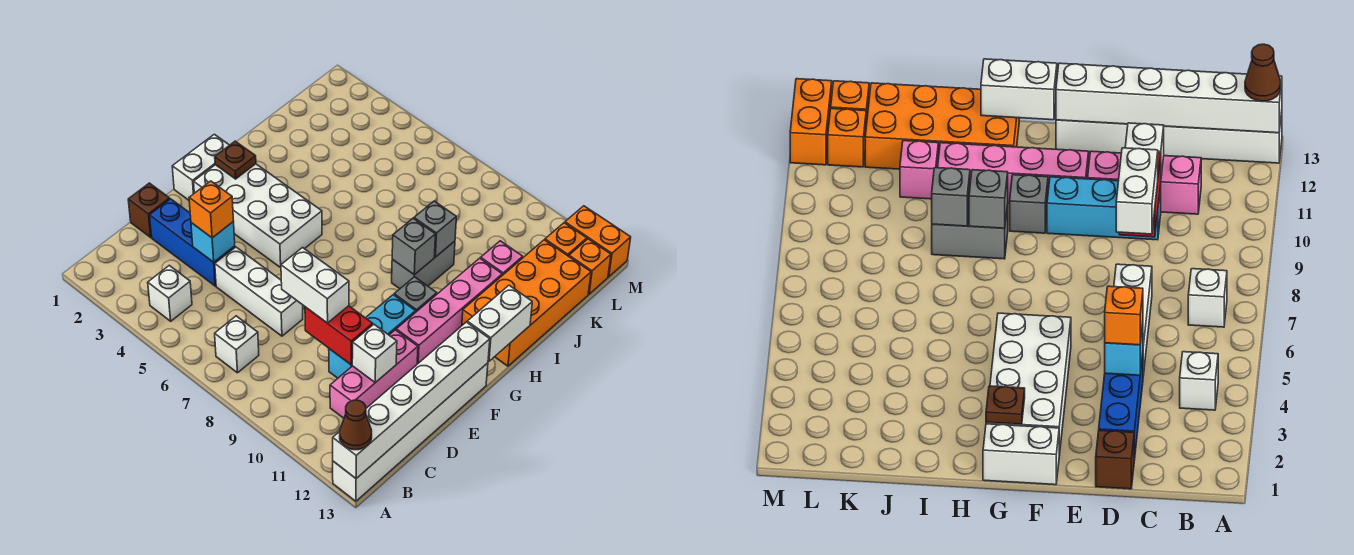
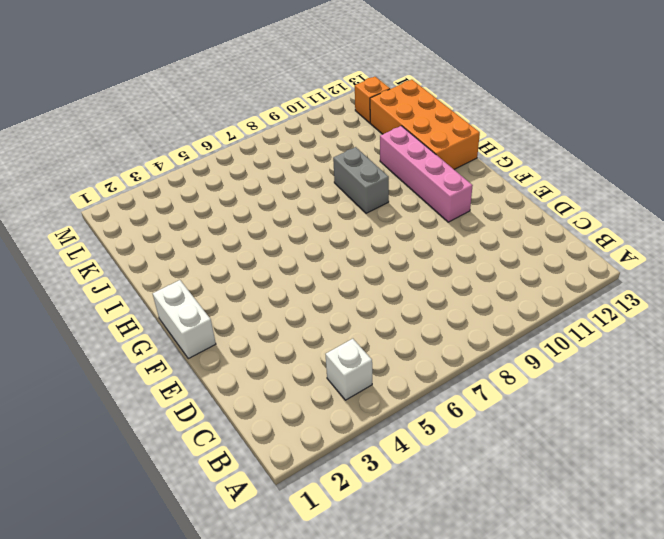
none -> white 1x6 brick [333,363,488,501]
none -> white 1x1 brick [215,316,259,373]
none -> pink 1x3 brick [330,330,418,418]

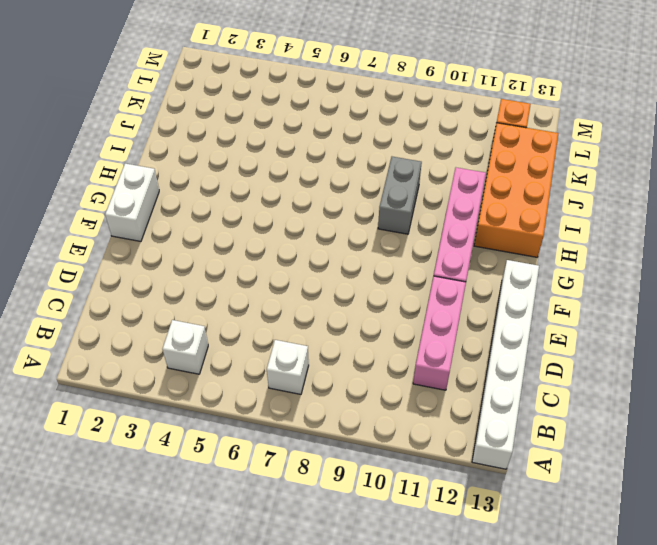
none -> brown 1x1 brick [128,183,170,237]
none -> blue 1x3 brick [150,199,235,286]
none -> white 1x3 brick [215,247,303,336]

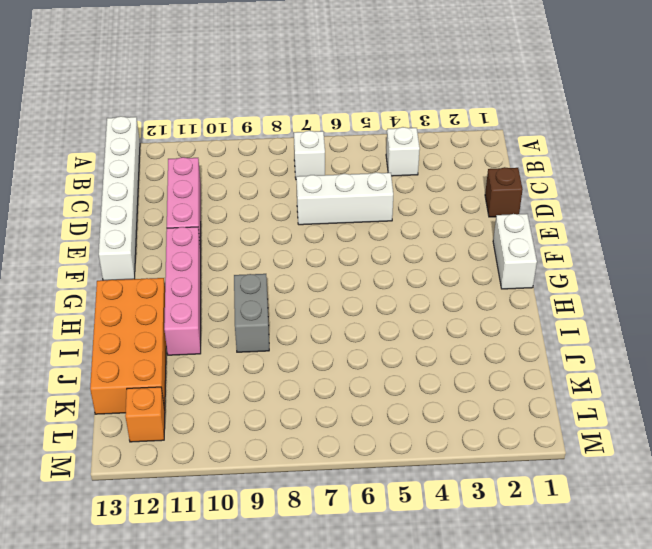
none -> blue 1x3 brick [150,199,235,286]
none -> cyan 1x3 brick [329,295,416,378]
none -> white 2x4 brick [194,164,322,267]

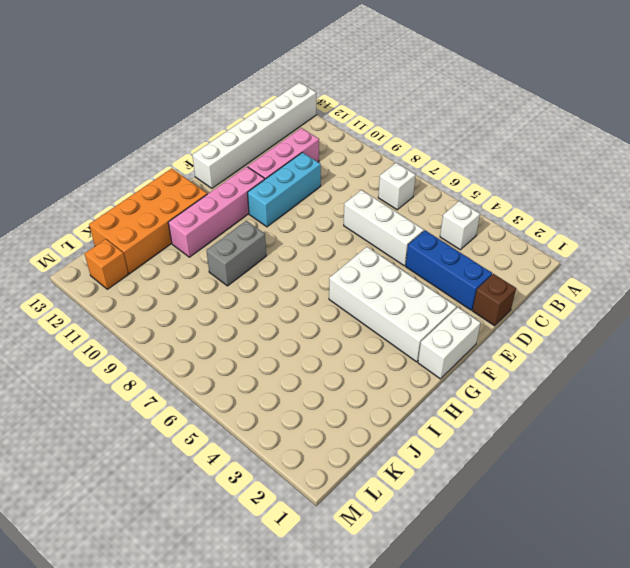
none -> grey 1x1 brick [394,277,437,312]
none -> pink 1x1 brick [481,241,523,275]
none -> orange 1x1 brick [569,239,611,294]

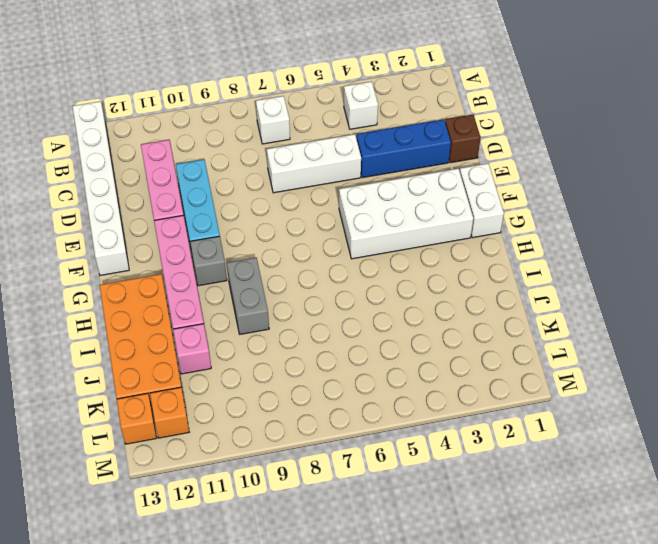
none -> orange 1x2 brick [565,206,631,277]
none -> white 1x6 brick [333,322,490,479]
none -> cyan 1x1 brick [191,222,235,262]

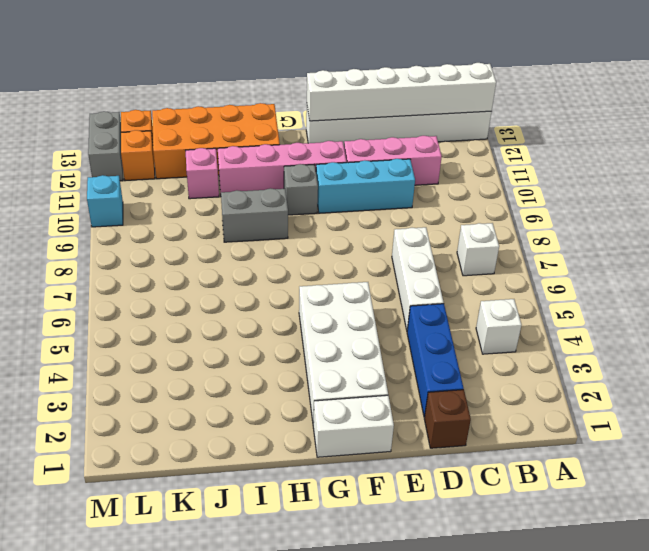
cyan 1x1 brick [87,175,123,227] -> cyan 1x1 brick moved to [191,222,235,262]
grey 1x2 brick [88,111,123,181] -> orange 1x2 brick [565,206,631,277]
none -> red 1x2 brick [305,306,373,365]
none -> white 1x1 brick [352,324,397,383]
none -> brown 1x1 plate [215,141,256,179]

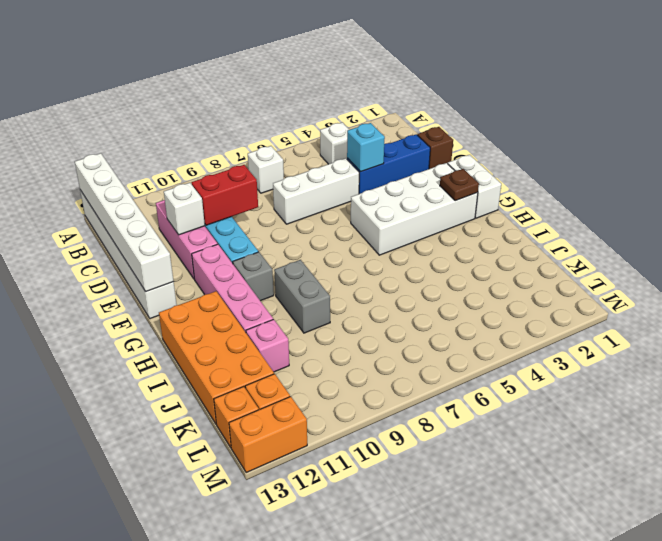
none -> white 1x2 brick [467,285,532,361]
none -> grey 1x1 brick [392,218,436,275]
none -> grey 1x1 brick [414,201,457,257]

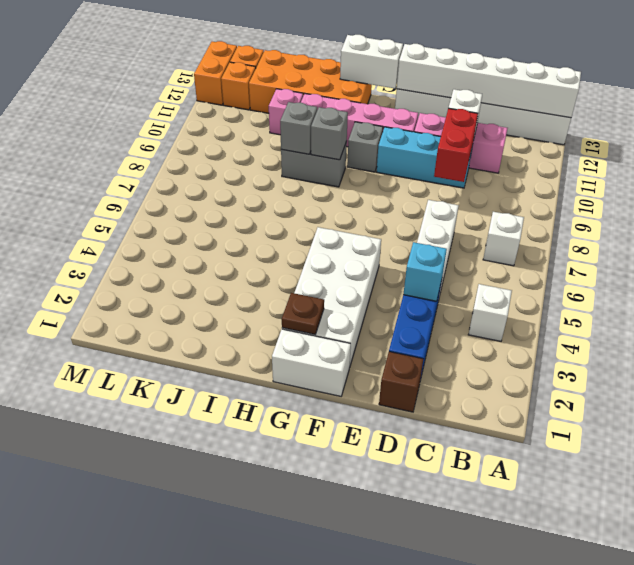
none -> brown 1x1 cone [340,400,372,450]
none -> orange 1x1 brick [189,181,234,238]
none -> white 1x2 brick [281,248,349,323]

